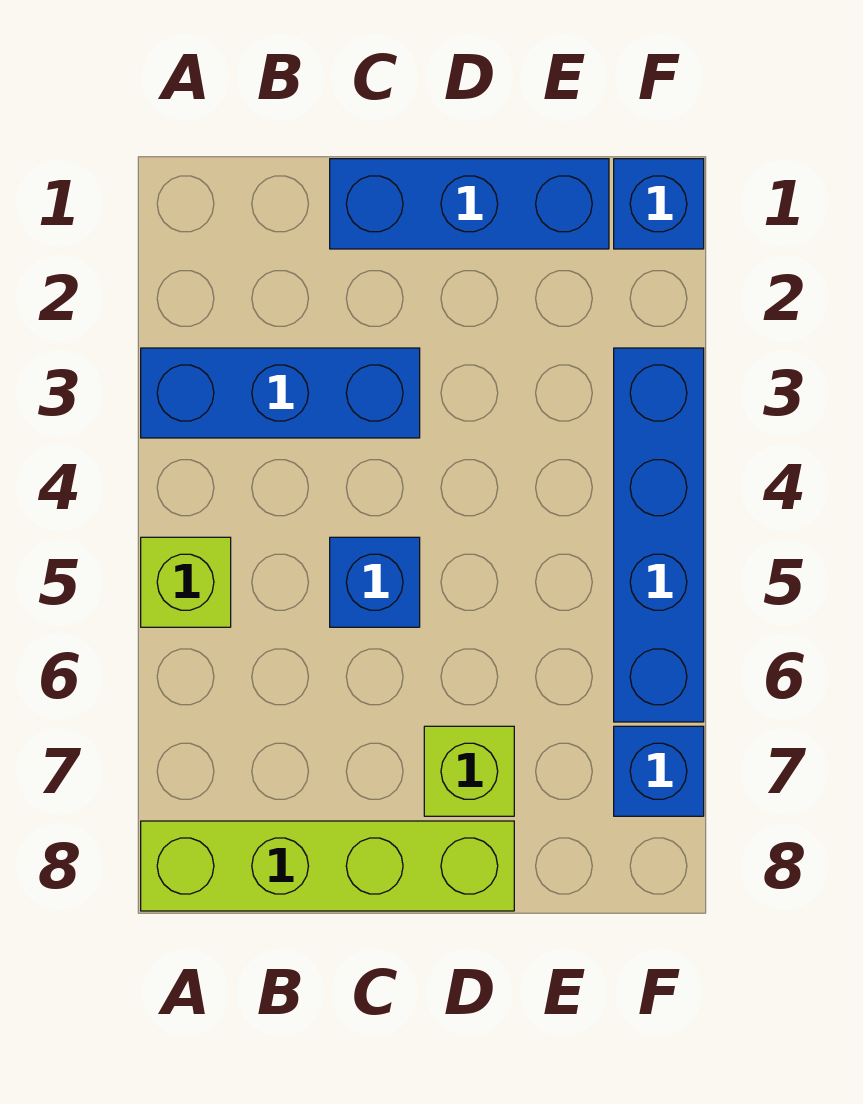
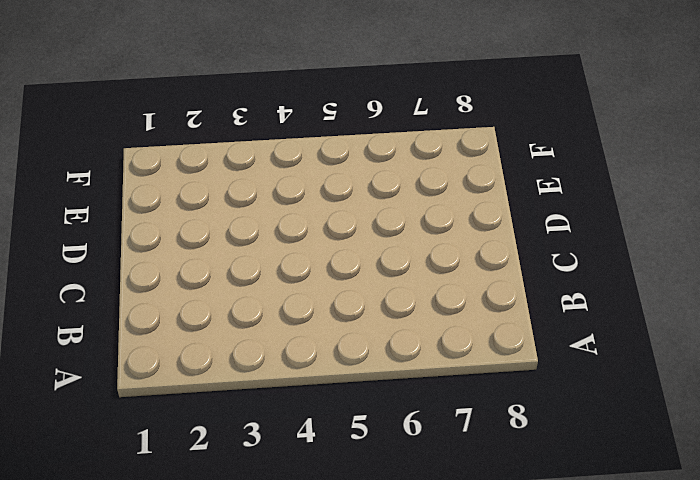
none -> blue 1x3 brick [141,348,420,438]
none -> lime 1x1 brick [141,537,231,627]

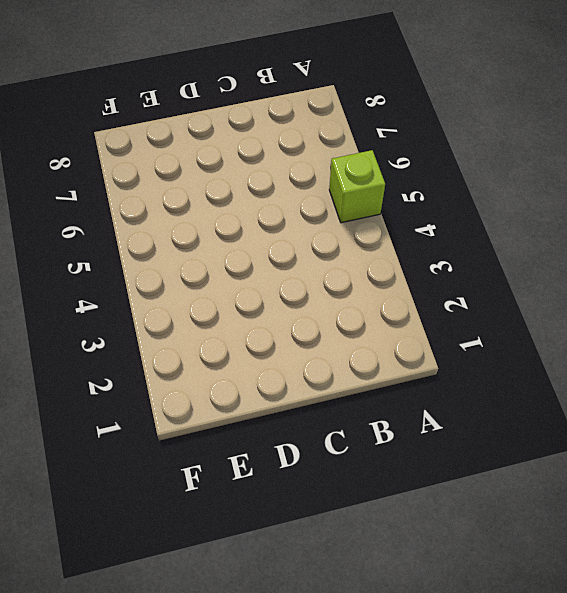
none -> blue 1x3 brick [141,348,420,438]
none -> lime 1x4 brick [141,821,514,911]

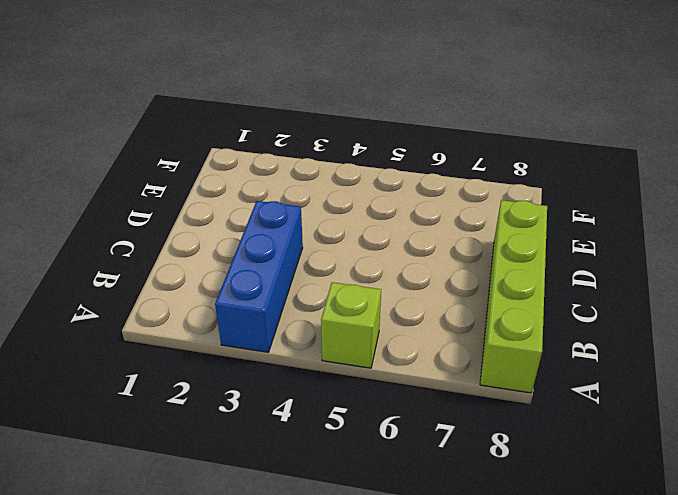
none -> blue 1x3 brick [330,159,609,249]
none -> blue 1x1 brick [330,537,420,627]

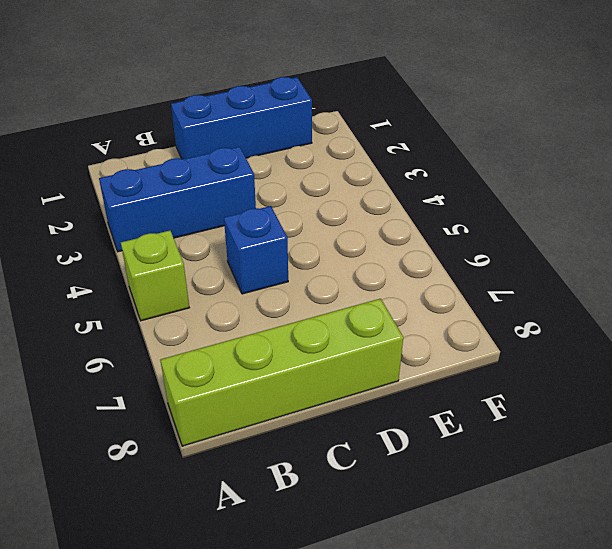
none -> lime 1x1 brick [424,726,514,816]
none -> blue 1x1 brick [614,159,704,249]

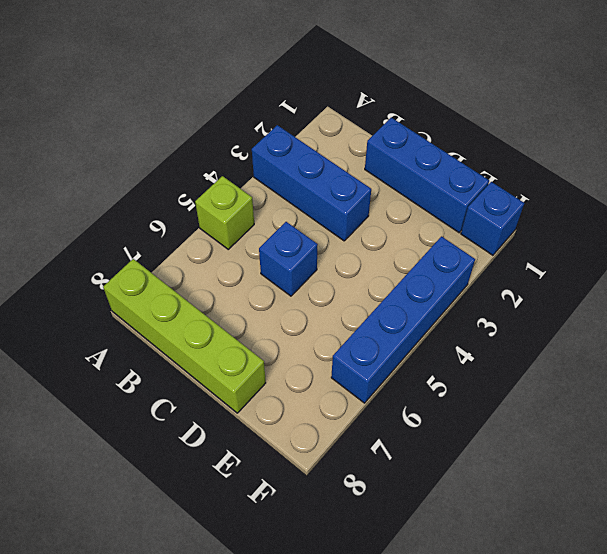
none -> lime 1x1 brick [424,726,514,816]
none -> blue 1x1 brick [614,726,704,816]

